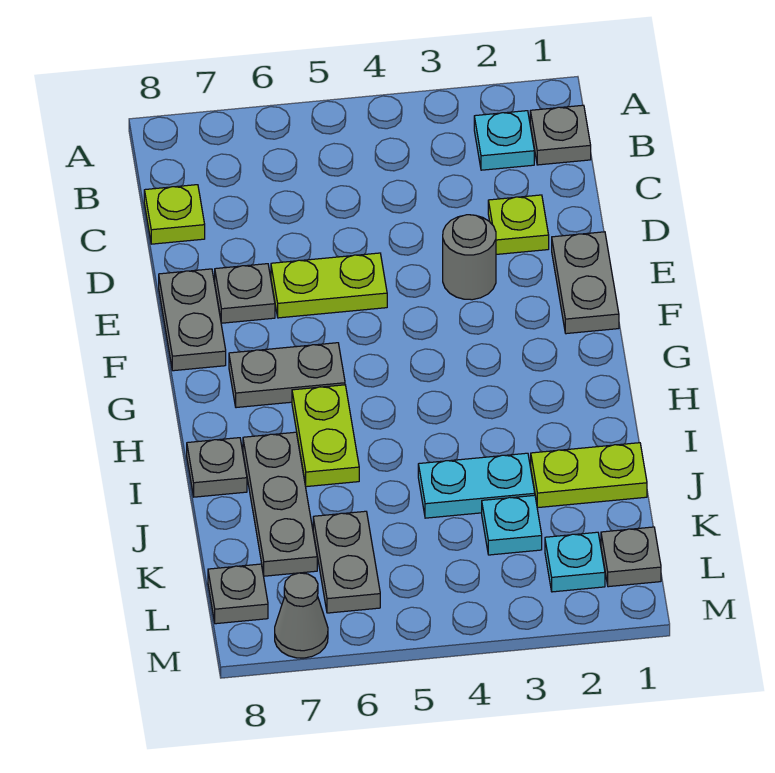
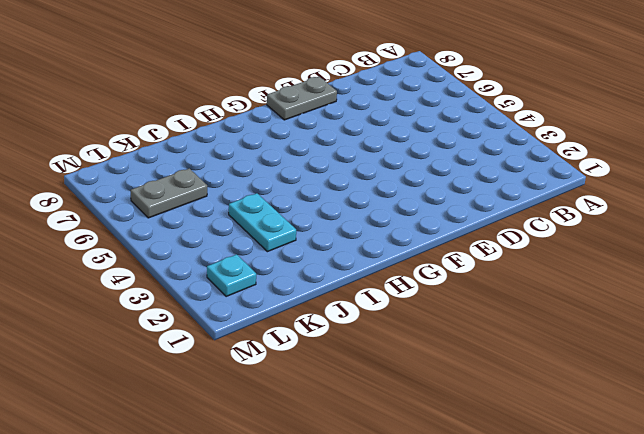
none -> grey 1x1 plate [530,105,591,165]
none -> cyan 1x1 plate [474,111,534,170]
none -> lime 1x1 plate [144,185,205,244]

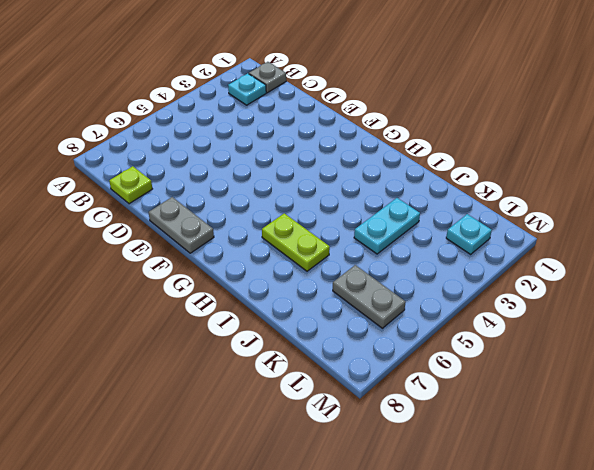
none -> lime 1x1 plate [488,195,549,254]
none -> grey 1x2 plate [552,232,619,334]
none -> grey 1x1 round brick [443,215,496,300]

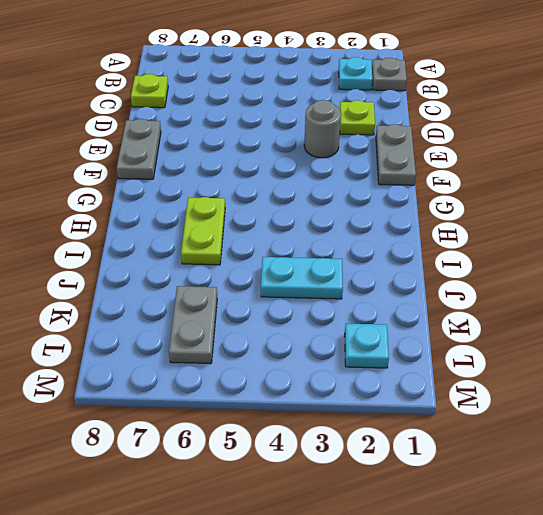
none -> lime 1x2 plate [271,253,387,318]
none -> grey 1x1 plate [215,264,275,323]
none -> grey 1x2 plate [229,343,345,408]

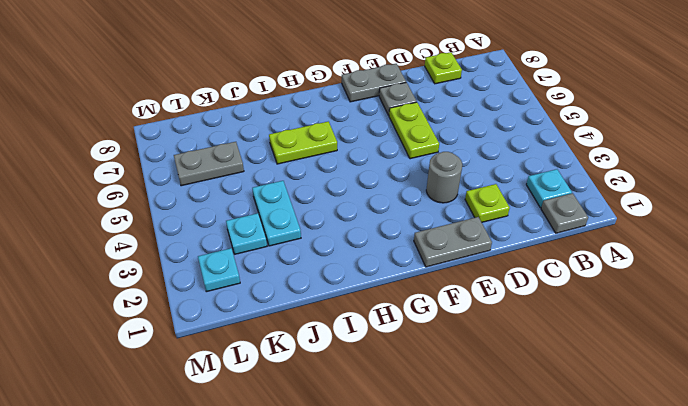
none -> grey 1x2 plate [229,343,345,408]
none -> grey 1x3 plate [243,432,317,576]
none -> grey 1x1 plate [187,438,247,497]

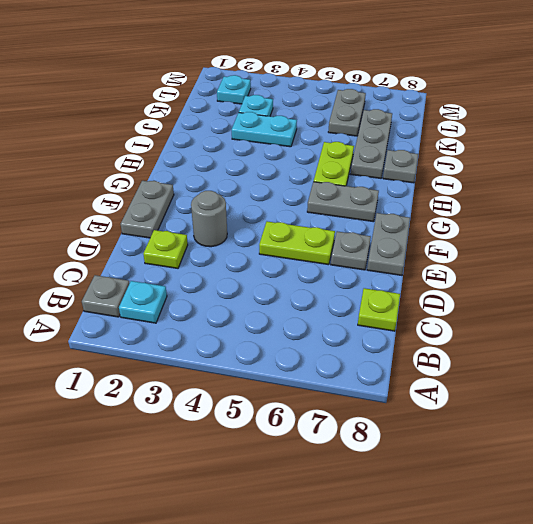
none -> lime 1x2 plate [531,443,647,508]
none -> grey 1x1 plate [601,527,661,587]
none -> grey 1x1 plate [208,564,268,624]

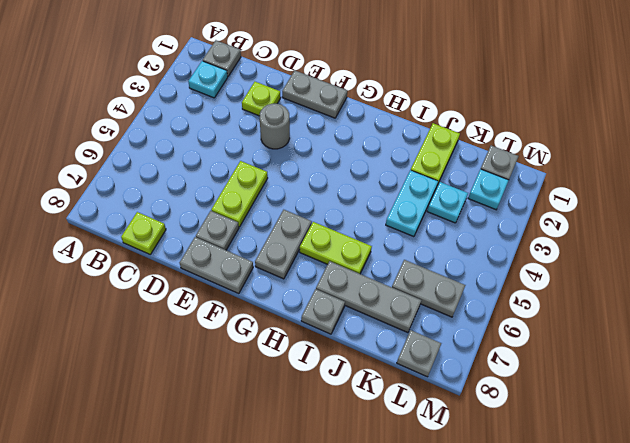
none -> grey 1x1 cone [275,573,328,658]

